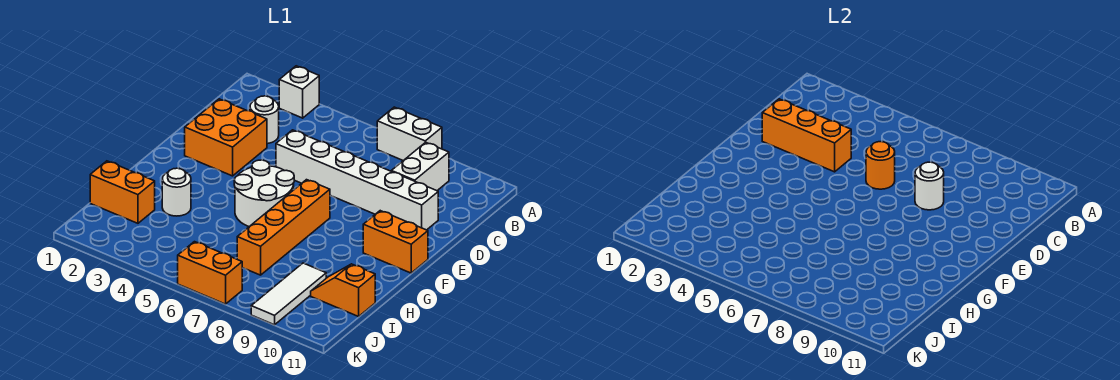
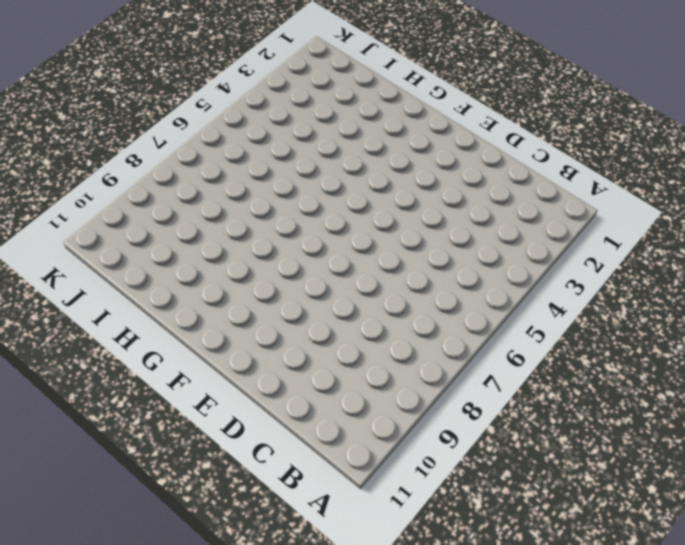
none -> white 1x1 brick [279,66,319,118]
none -> white 1x2 brick [377,107,442,161]
none -> white 1x2 brick [391,142,449,191]

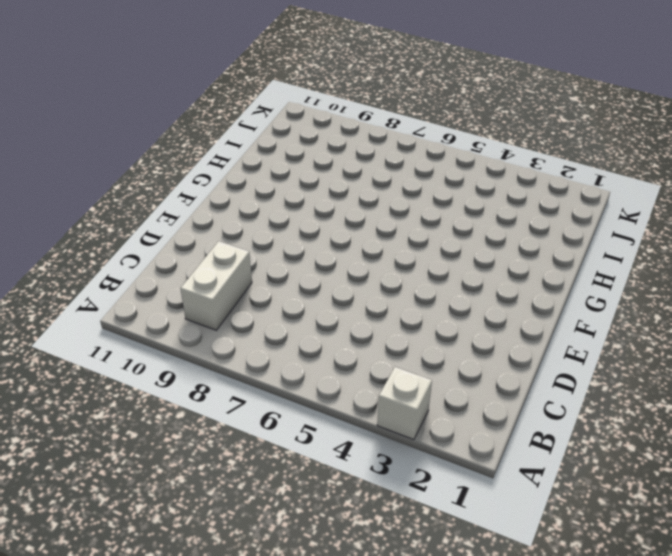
none -> white 1x2 brick [377,107,442,161]
none -> white 1x1 round brick [250,96,279,144]
none -> orange 2x2 brick [185,99,267,176]

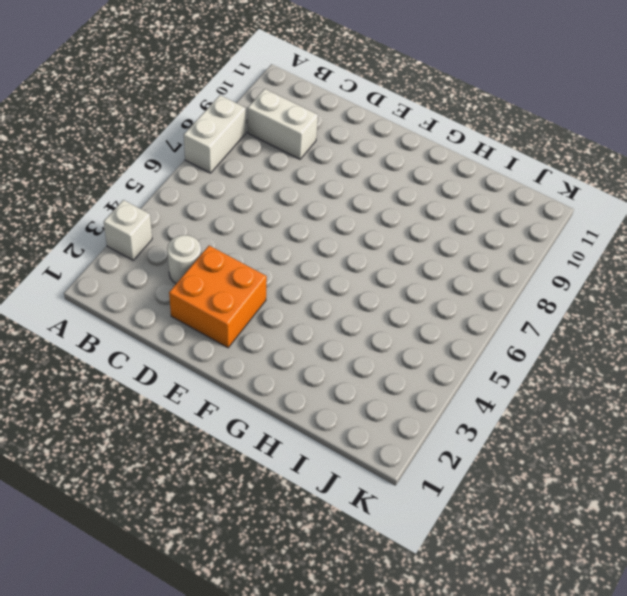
none -> white 1x6 brick [276,130,438,230]
none -> white 2x2 round brick [234,160,294,226]
none -> orange 1x4 brick [237,180,330,275]

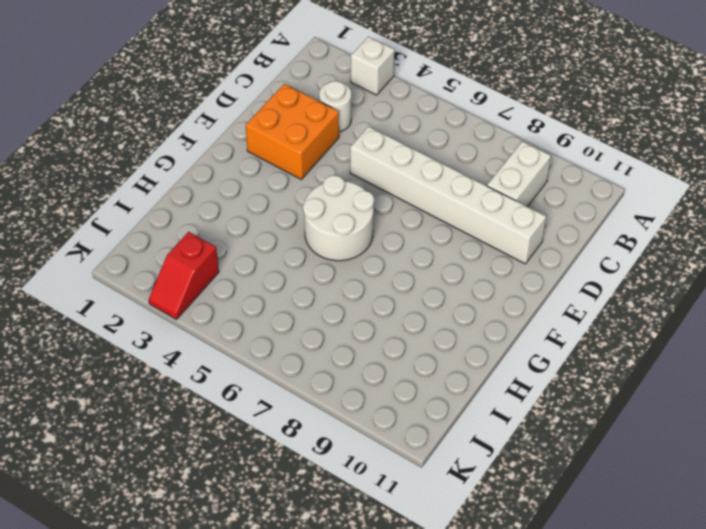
red 1x2 slope [149,232,219,319] -> none
none -> white 1x2 brick [377,107,442,161]
none -> orange 1x4 brick [237,180,330,275]
none -> orange 1x2 brick [363,211,428,273]

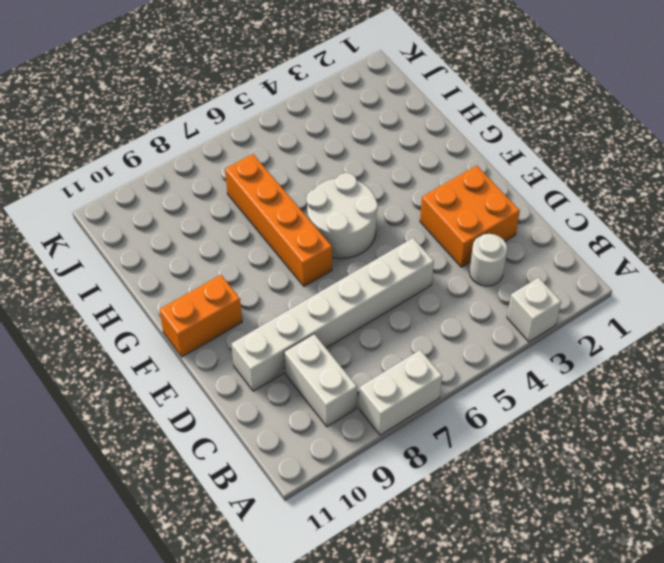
none -> white 1x1 round brick [162,168,191,216]
none -> orange 1x2 brick [90,161,155,223]
none -> white 1x3 tile [251,263,326,325]

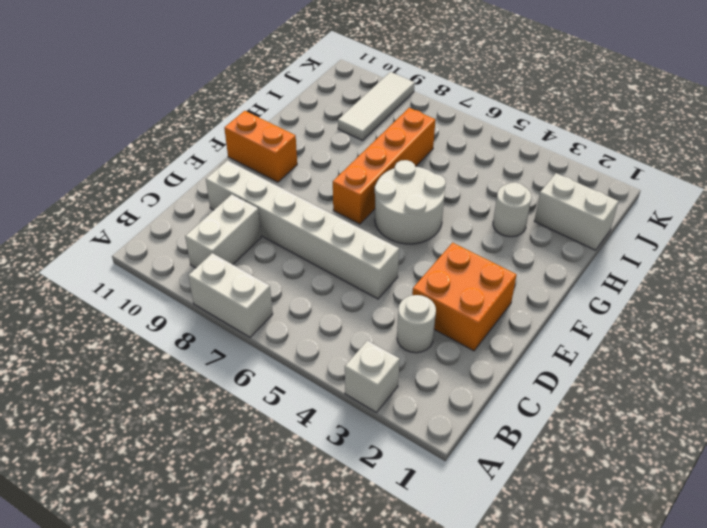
white 1x2 brick [534,173,618,250] -> orange 1x2 brick [90,161,155,223]
none -> orange 1x2 slope [311,264,375,317]
none -> orange 1x2 brick [178,242,242,304]
none -> orange 1x3 brick [762,99,851,172]

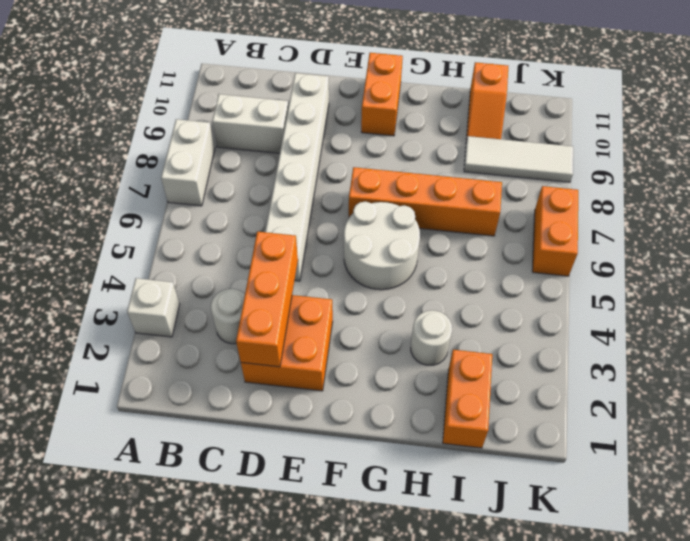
none -> orange 1x1 round brick [866,142,895,189]
none -> white 1x1 round brick [915,162,944,210]

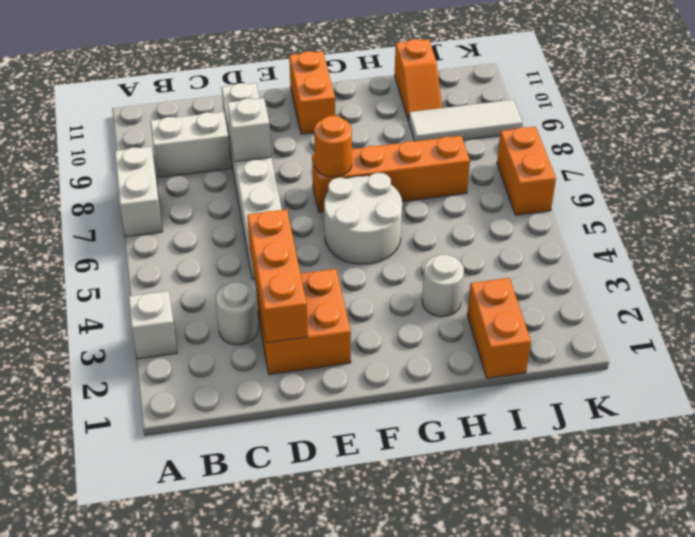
white 1x1 brick [227,98,271,162] -> white 1x1 round brick [915,162,944,210]
orange 1x1 round brick [314,116,352,177] -> orange 1x1 round brick moved to [866,142,895,189]

